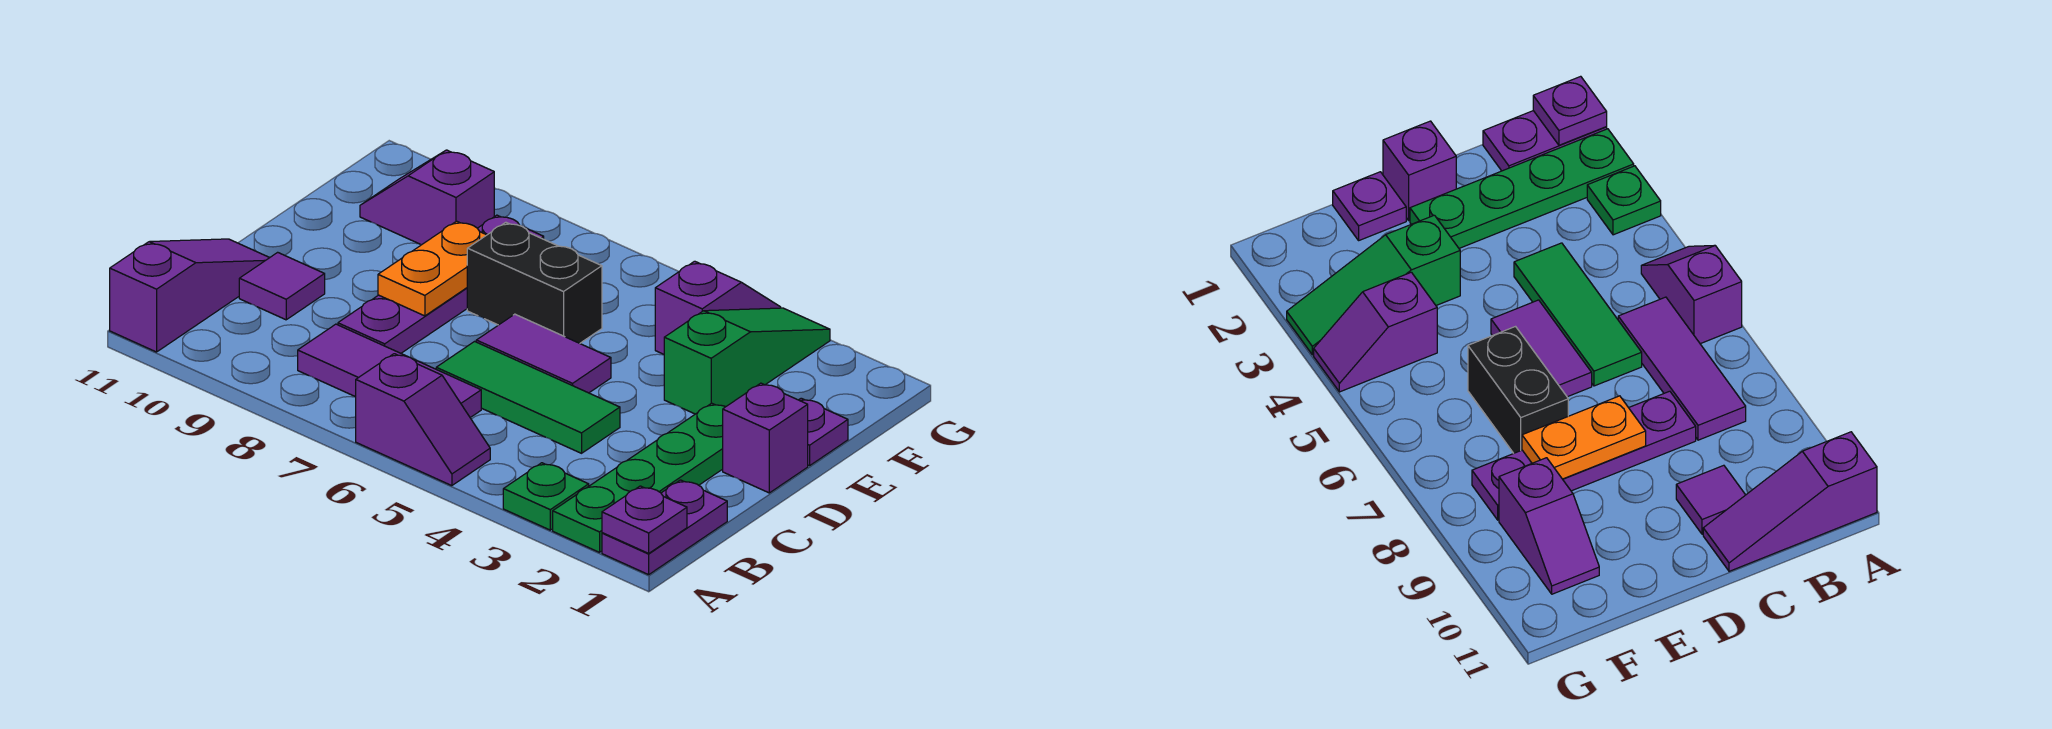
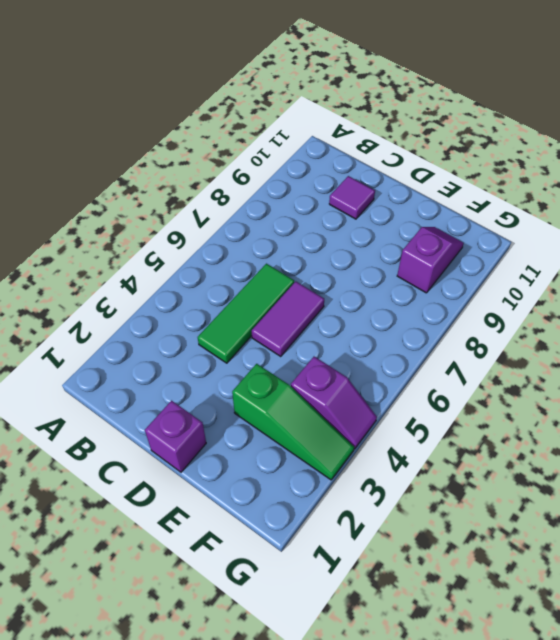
none -> purple 1x2 plate [602,480,727,575]
none -> green 1x4 plate [553,403,725,552]
none -> green 1x1 plate [503,463,589,530]

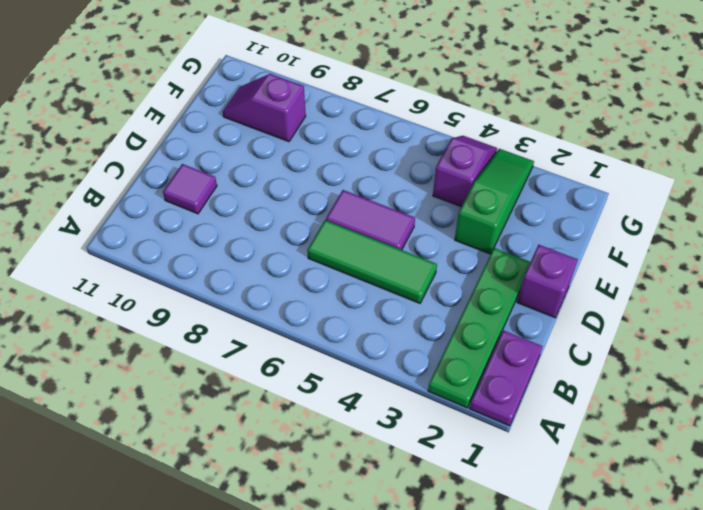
none -> green 1x1 plate [503,463,589,530]
none -> purple 1x2 slope [356,354,490,486]
none -> purple 1x3 slope [110,239,270,352]

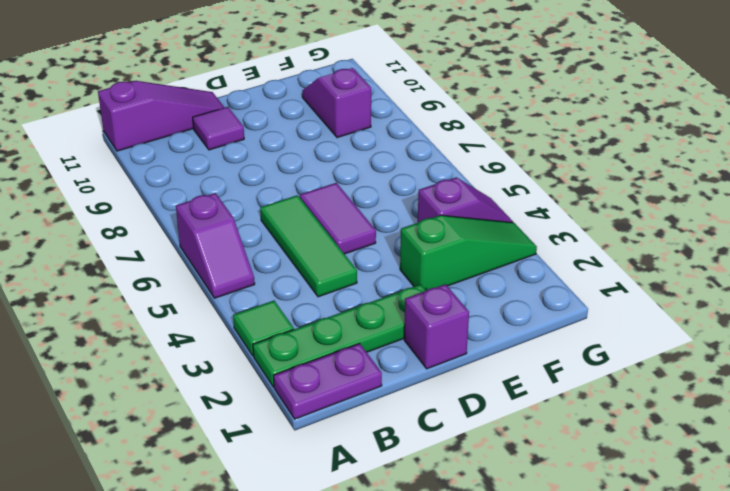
green 1x1 tile [233,301,294,356] -> green 1x1 plate [503,463,589,530]
none -> purple 1x3 tile [298,324,481,418]
none -> purple 1x4 plate [338,215,544,353]
none -> purple 1x1 plate [799,398,848,466]

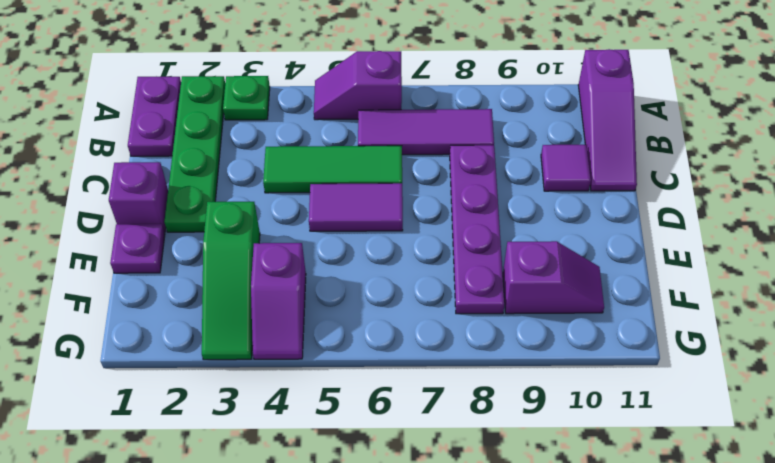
none -> black 1x2 brick [467,222,602,343]
none -> purple 1x1 plate [602,486,687,553]
none -> orange 1x2 plate [378,221,486,316]

